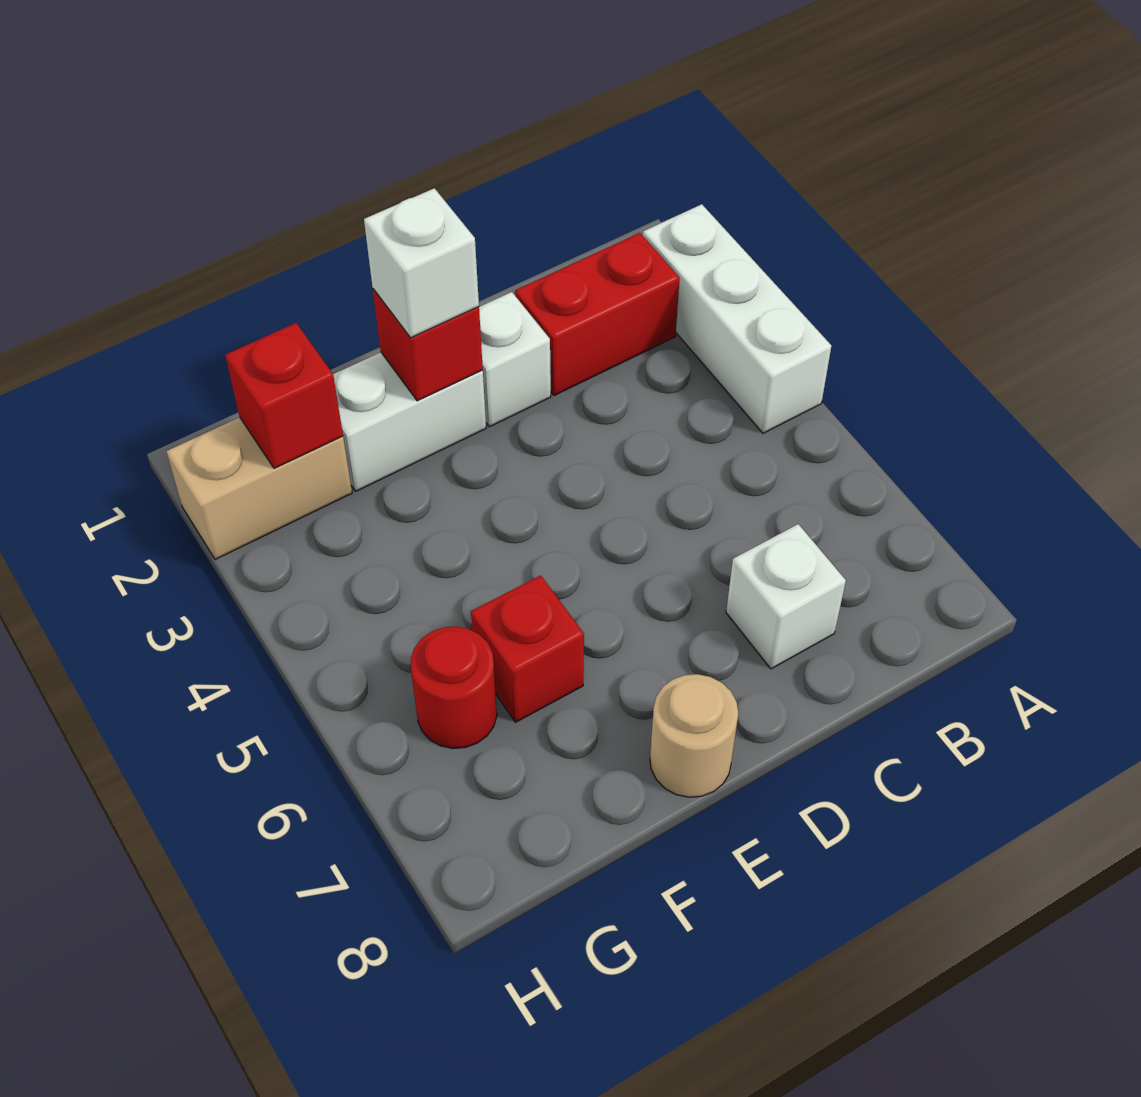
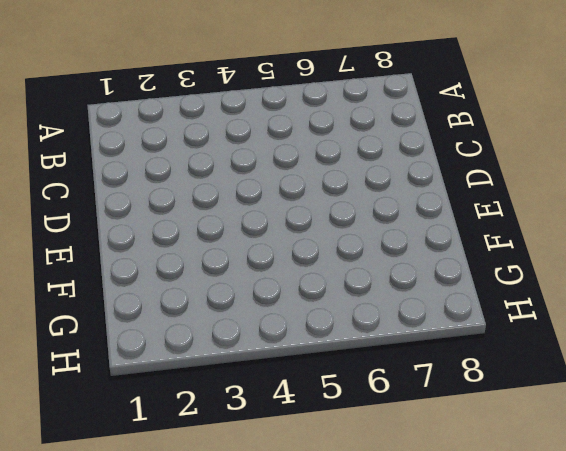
none -> white 1x3 brick [643,204,831,433]
none -> red 1x2 brick [515,233,680,396]
none -> white 1x1 brick [726,524,846,669]

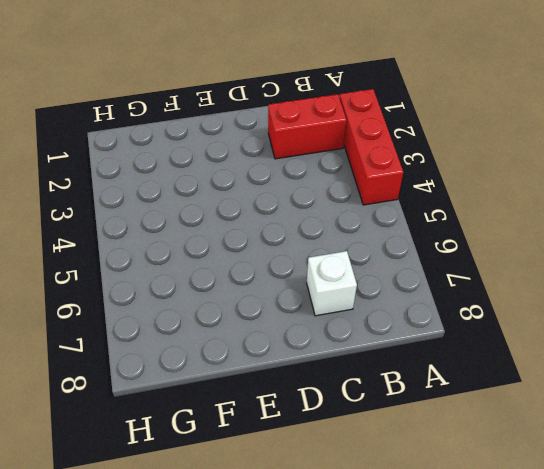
red 1x3 brick [339,89,404,205] -> white 1x3 brick [643,204,831,433]
none -> white 1x1 brick [479,292,551,427]
none -> white 1x2 brick [333,352,486,491]
none -> tan 1x1 round brick [650,674,738,797]

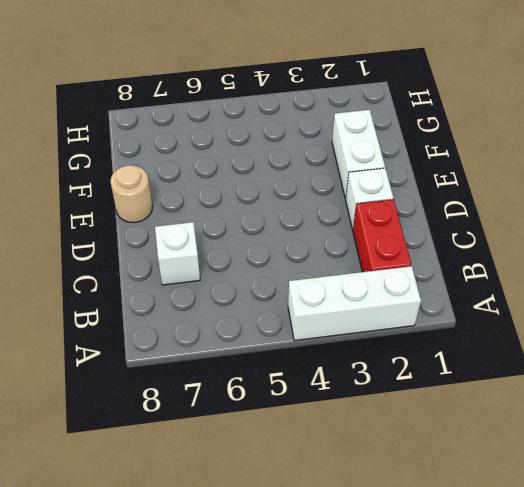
none -> red 1x1 brick [471,575,584,722]
none -> tan 1x2 brick [166,417,352,560]
none -> red 1x1 round brick [411,626,497,748]

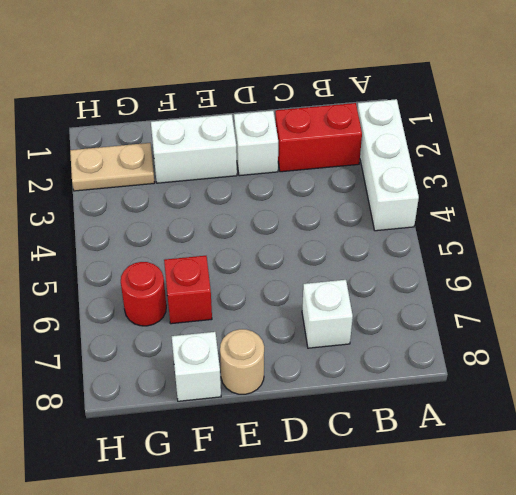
white 1x1 brick [172,332,221,401] -> white 1x1 brick moved to [364,188,479,338]
tan 1x2 plate [70,143,155,191] -> tan 1x2 brick [166,417,352,560]
none -> red 1x1 brick [373,289,483,401]
none -> red 1x1 brick [225,323,343,468]

